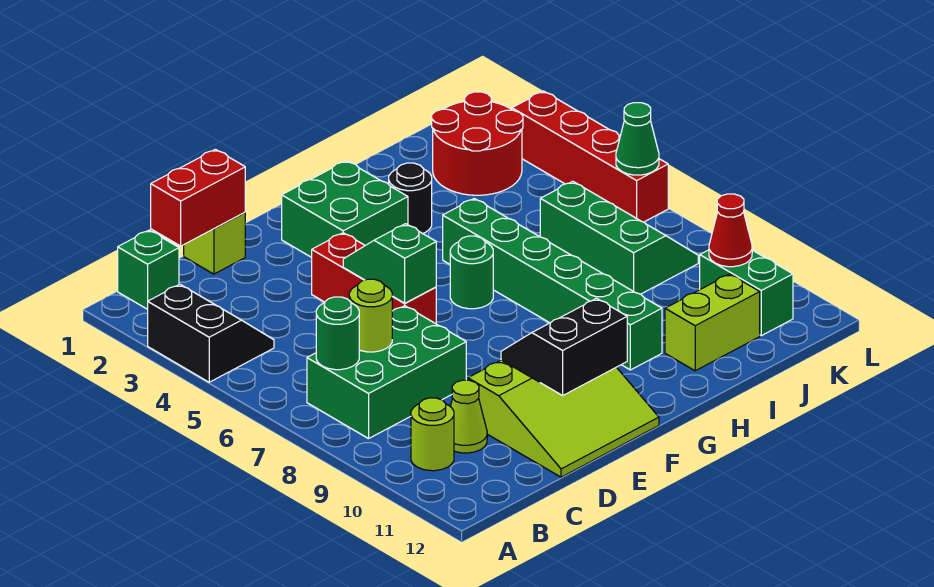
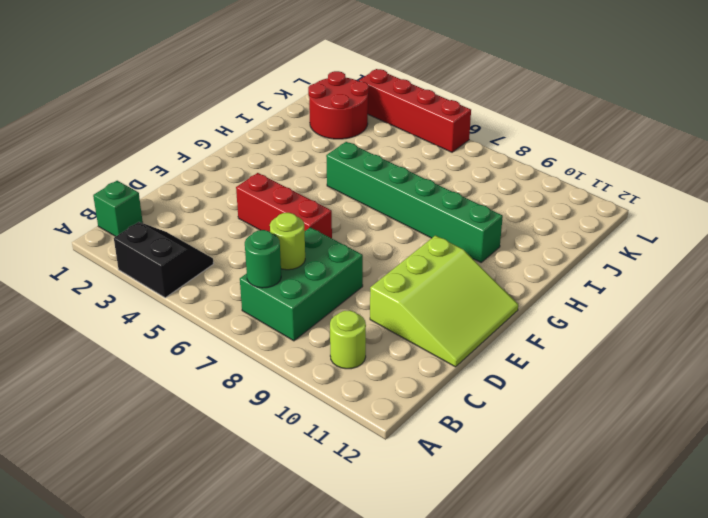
none -> lime 1x1 cone [450,380,487,453]
none -> lime 1x1 brick [184,212,245,274]
none -> green 2x2 brick [282,161,408,257]

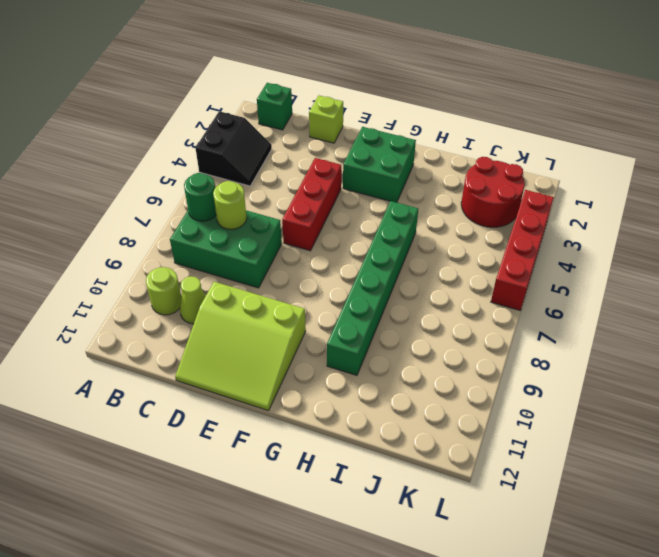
none -> green 1x1 round brick [450,236,493,309]
none -> black 1x1 round brick [389,163,432,233]
none -> lime 1x2 brick [665,274,760,371]

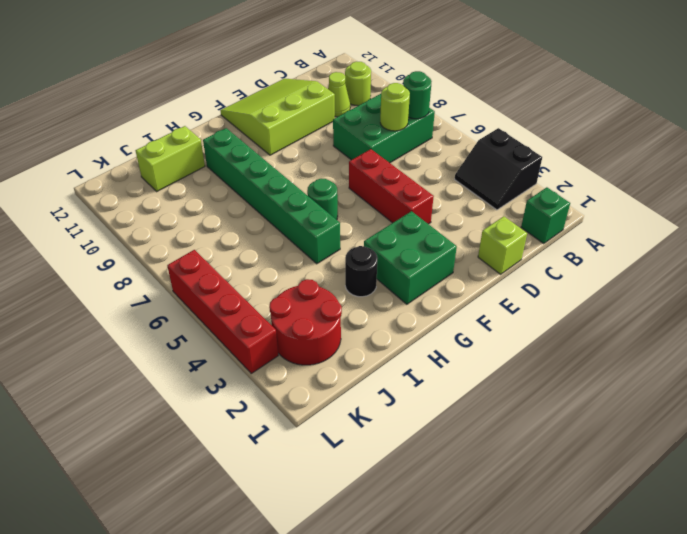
none -> green 2x3 slope [540,181,698,294]
none -> green 1x2 brick [700,250,793,336]
none -> red 1x2 brick [151,149,245,246]

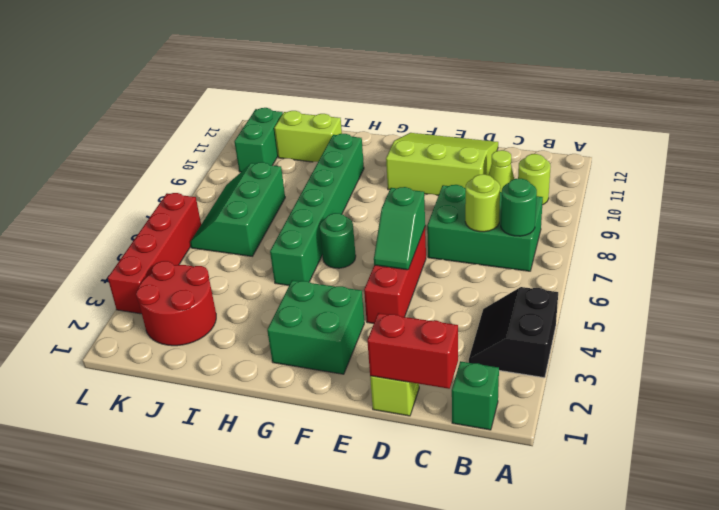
none -> black 1x1 round brick [389,163,432,233]
none -> black 2x2 slope [501,298,627,395]
none -> red 1x1 cone [709,194,752,267]

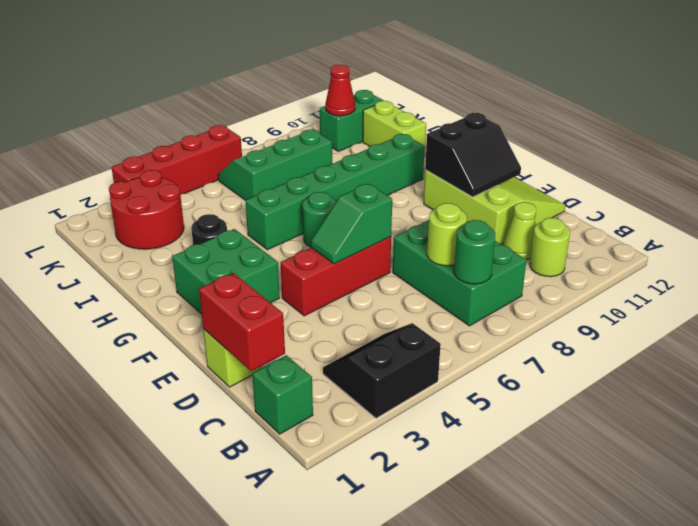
black 2x2 slope [425,113,521,197] -> black 2x2 slope turned to [501,298,627,395]
none -> green 1x1 cone [616,103,659,175]

